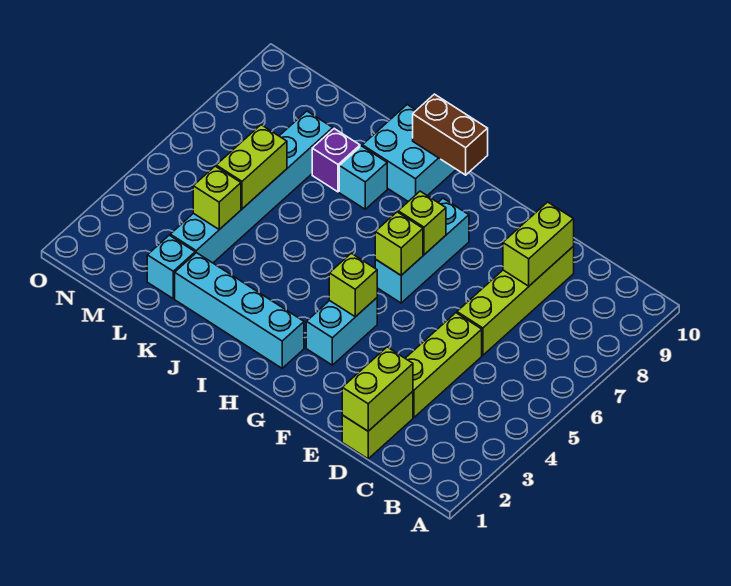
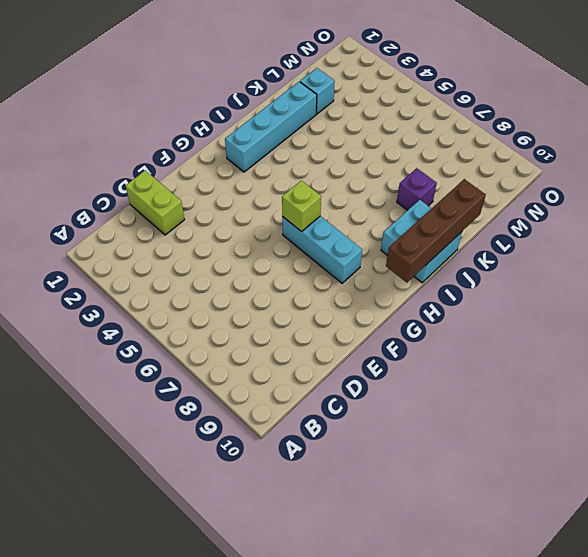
brown 1x4 brick [386,179,486,283] -> brown 1x2 brick [413,94,488,175]
none -> lime 1x3 brick [405,313,482,417]
none -> lime 1x4 brick [457,247,574,355]
none -> cyan 1x2 brick [306,298,377,365]

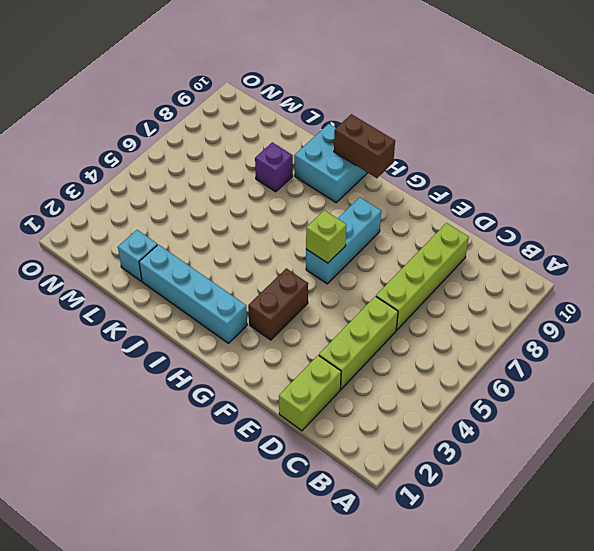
brown 1x2 brick [248,268,308,340] -> cyan 1x2 brick [306,298,377,365]
none -> cyan 1x1 brick [339,146,387,209]
none -> cyan 1x6 brick [170,111,333,263]
none -> lime 1x2 brick [342,347,413,431]

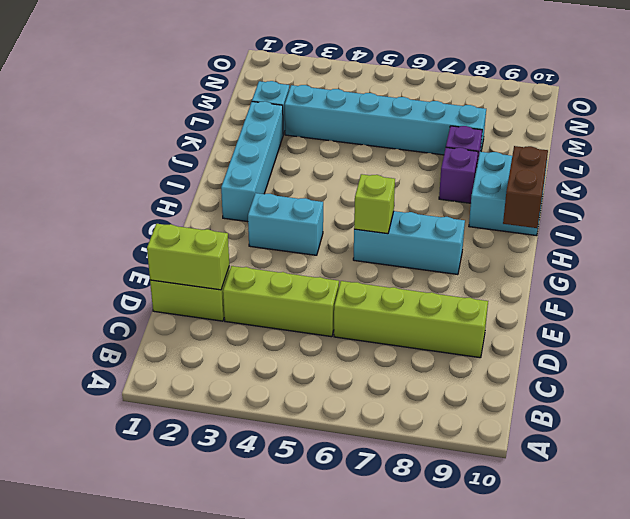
purple 1x1 brick [439,147,478,203] -> cyan 1x1 brick [339,146,387,209]
none -> lime 1x2 brick [503,202,574,286]
none -> lime 1x1 brick [329,253,377,317]
none -> lime 1x1 brick [398,191,446,255]

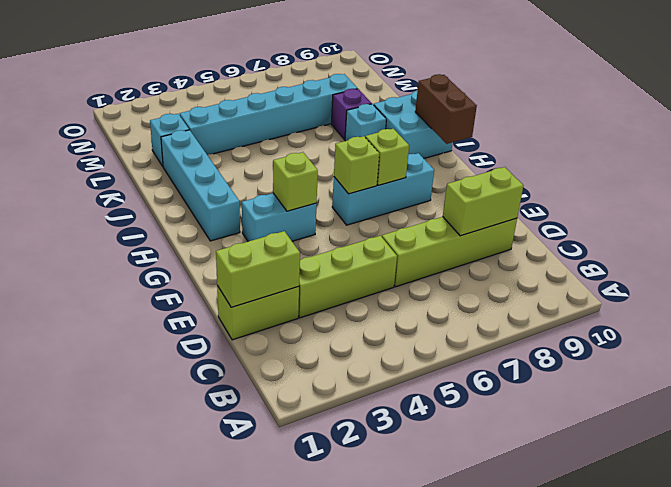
none -> lime 1x1 brick [193,166,241,229]
none -> lime 1x2 brick [216,125,287,209]

